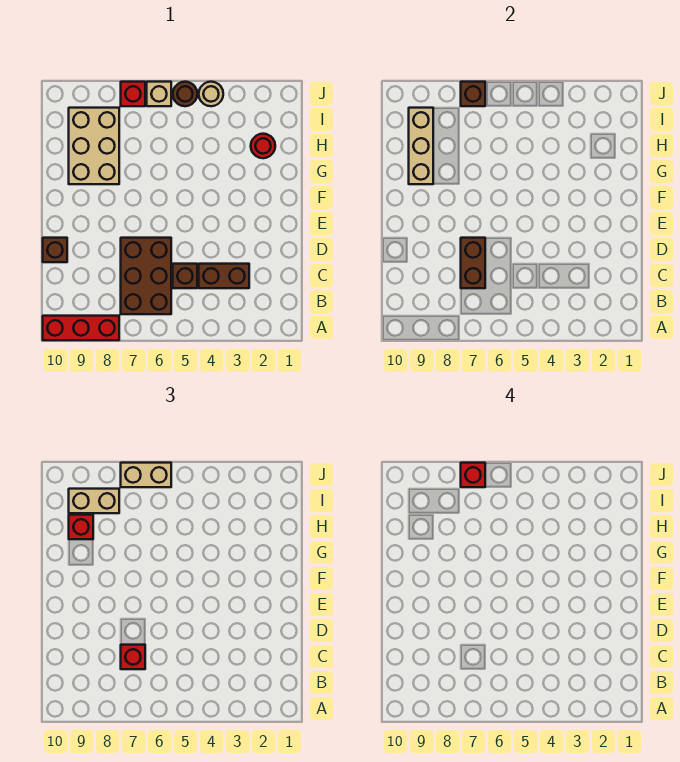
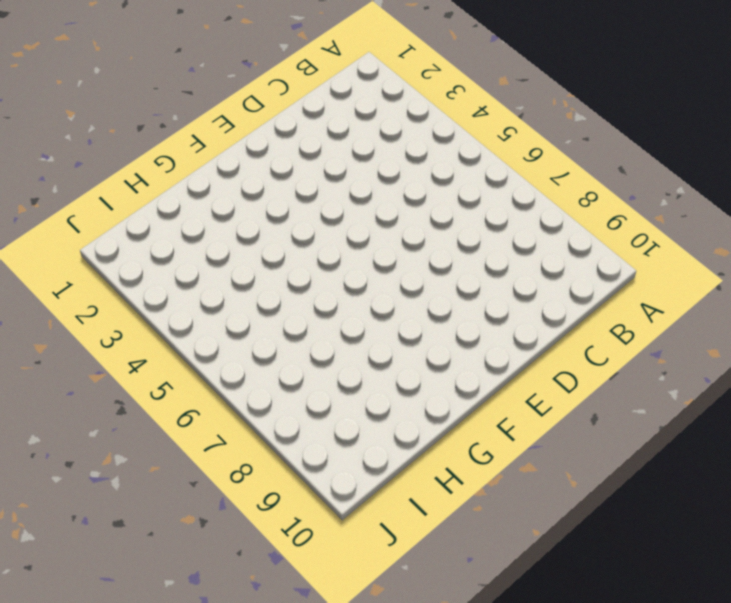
none -> red 1x3 brick [43,316,119,340]
none -> brown 2x3 brick [121,238,171,314]
none -> brown 1x2 brick [199,264,249,288]

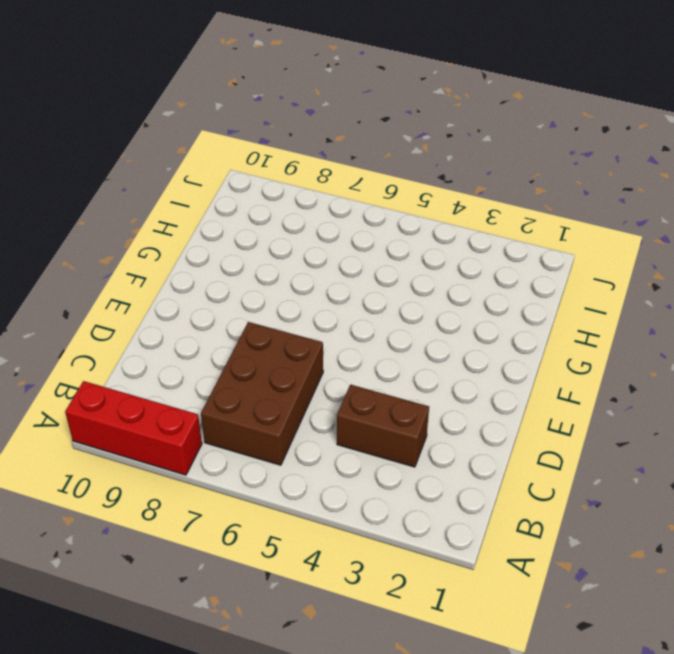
none -> brown 1x1 brick [173,264,197,288]
none -> brown 1x1 brick [43,238,67,262]
none -> tan 2x3 brick [69,108,119,184]

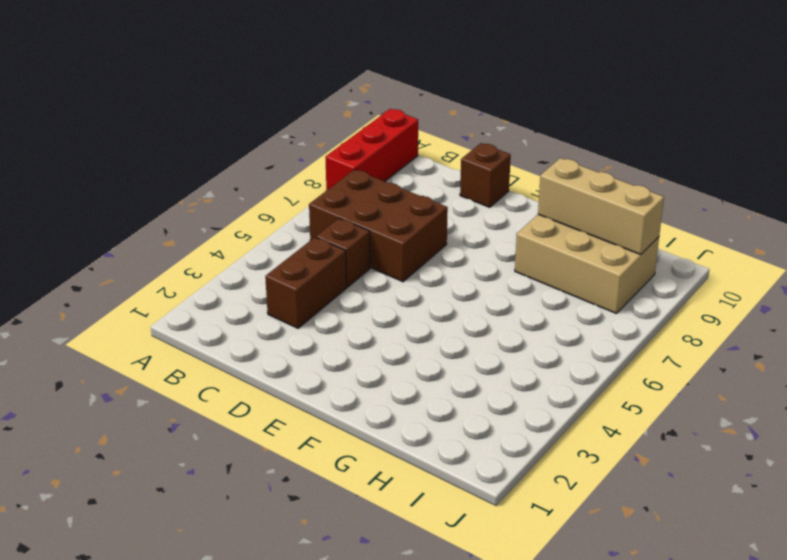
none -> red 1x1 round brick [251,134,275,158]
none -> tan 1x1 round brick [199,82,223,106]
none -> brown 1x1 round brick [173,82,197,106]

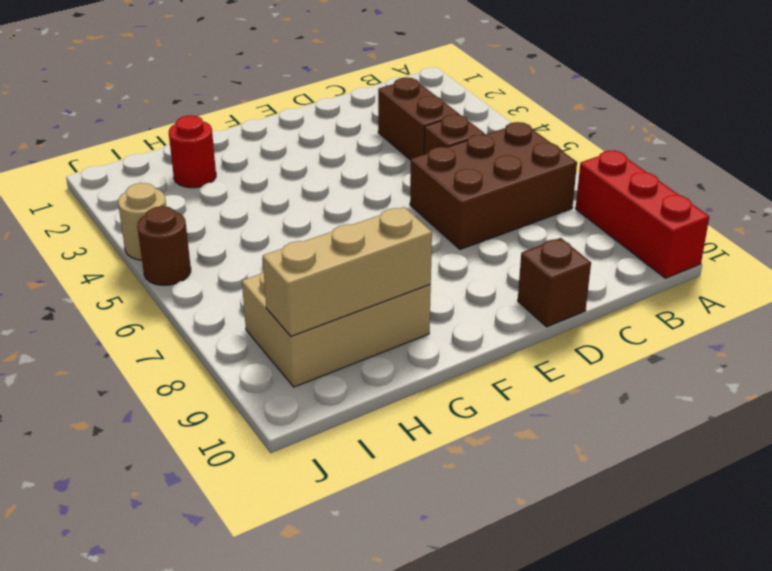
none -> tan 1x1 brick [147,82,171,106]
none -> red 1x1 brick [121,82,145,106]
none -> brown 1x2 brick [461,238,485,288]

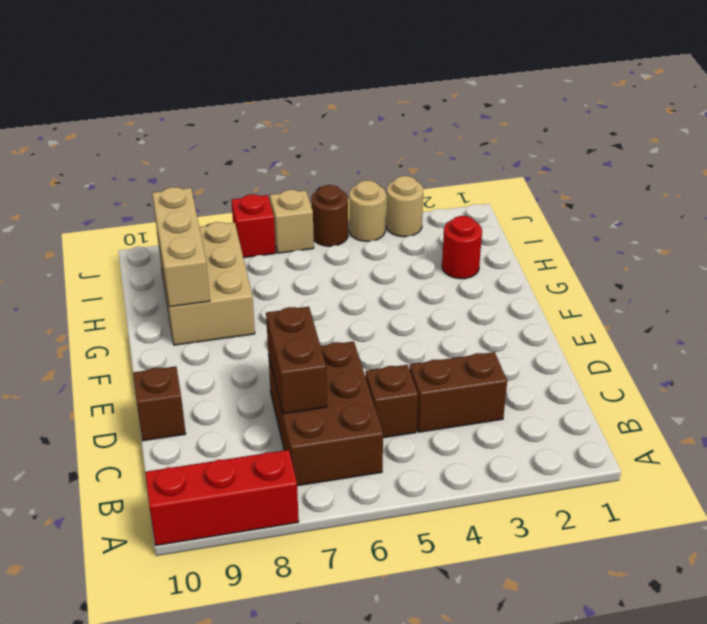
tan 1x1 round brick [386,176,423,237] -> none
none -> brown 1x1 brick [461,82,485,106]
none -> red 1x1 brick [121,645,145,669]
none -> red 1x1 brick [69,515,93,539]

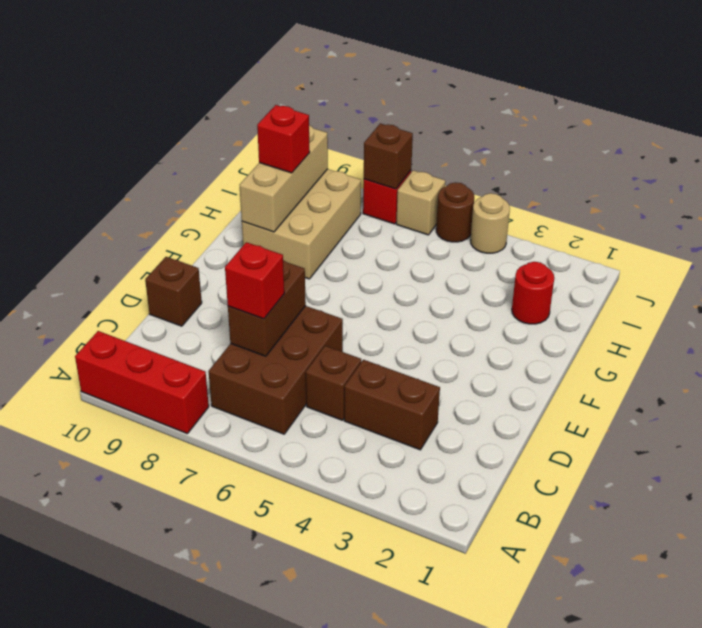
none -> tan 1x2 brick [69,489,119,513]
none -> tan 1x2 brick [121,463,171,487]
none -> red 1x1 brick [461,463,485,487]

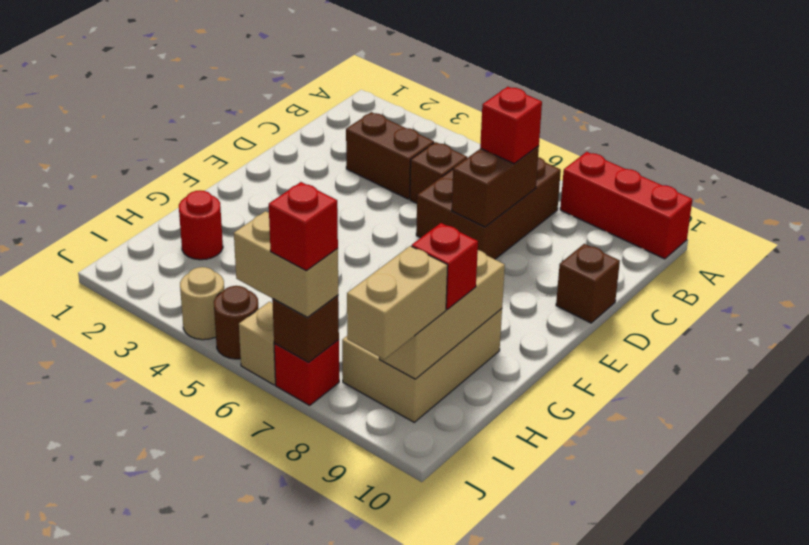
tan 1x2 brick [347,246,448,360] -> tan 1x2 brick turned to [69,489,119,513]

